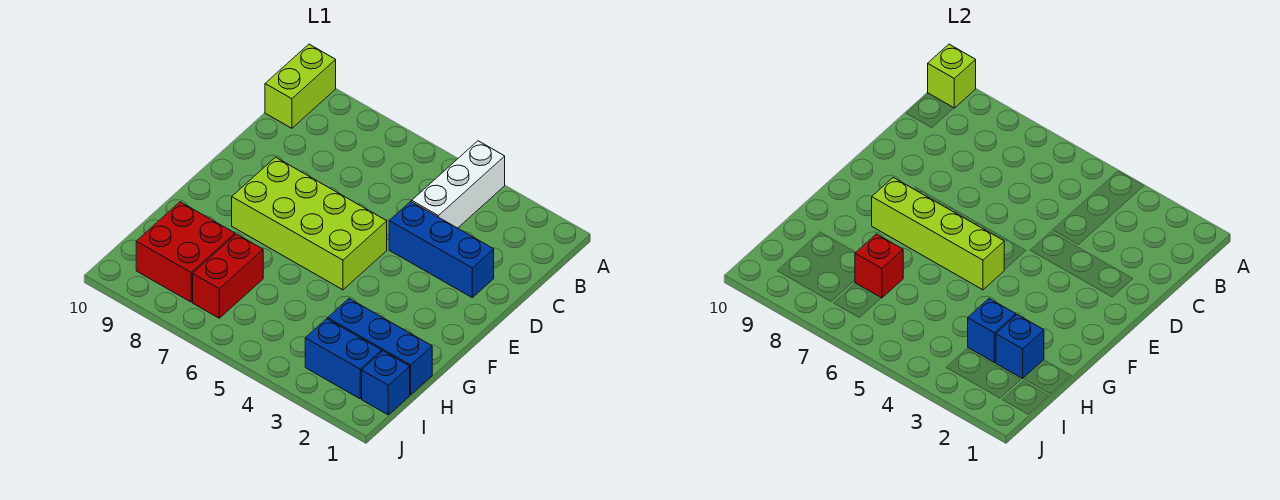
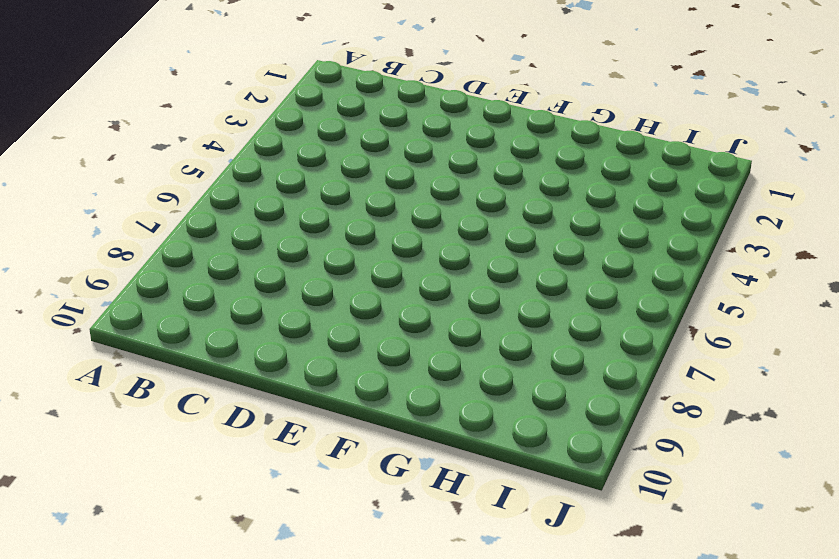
none -> white 1x3 brick [412,141,505,228]
none -> lime 1x2 brick [265,44,336,128]
none -> blue 1x3 brick [389,201,494,298]

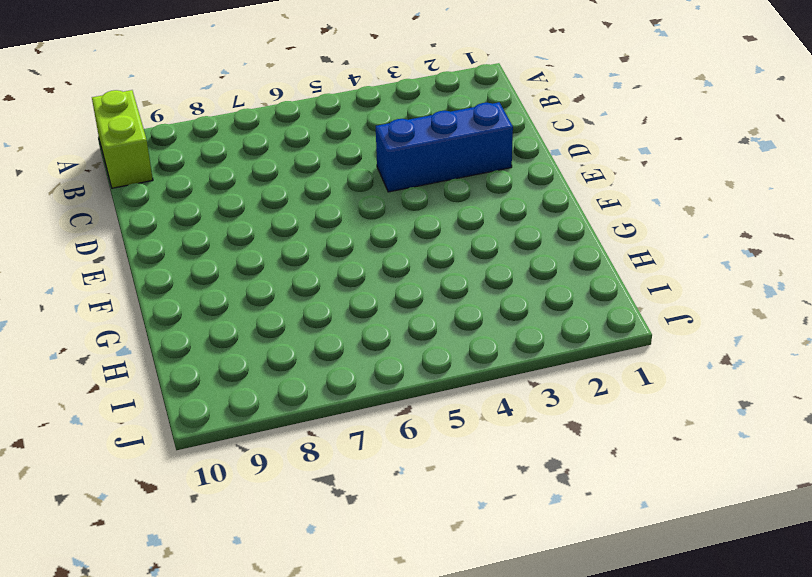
none -> white 1x3 brick [412,141,505,228]
none -> lime 2x4 brick [232,157,387,290]
none -> blue 1x3 brick [328,299,432,395]

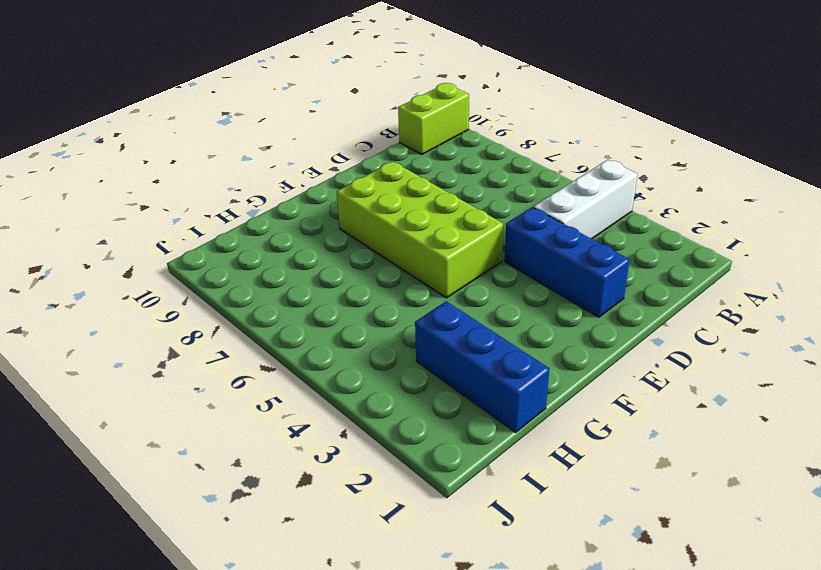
none -> red 1x2 brick [193,234,263,318]
none -> red 2x2 brick [136,202,235,302]
none -> blue 1x1 brick [362,351,410,415]

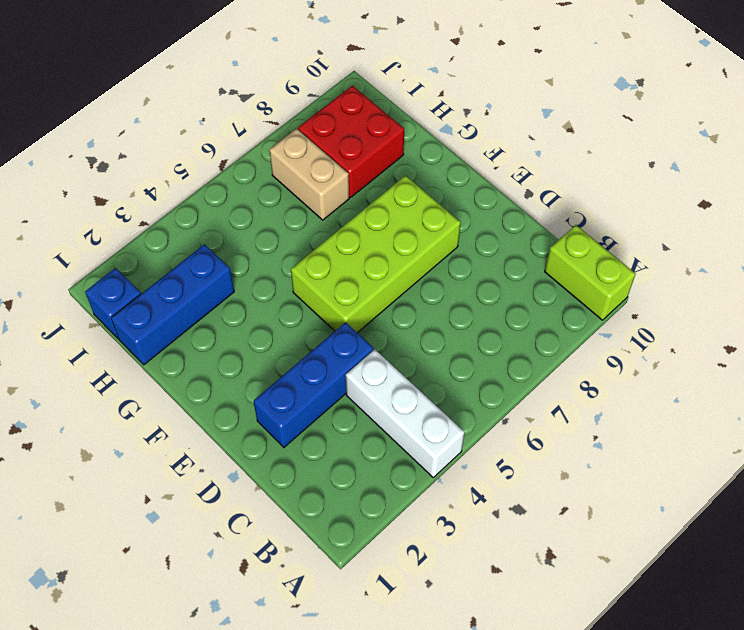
tan 1x2 brick [269,129,349,220] -> red 1x2 brick [193,234,263,318]
none -> blue 1x2 brick [305,319,382,399]
none -> lime 1x1 brick [928,44,976,108]
none -> lime 1x4 brick [872,178,1004,290]

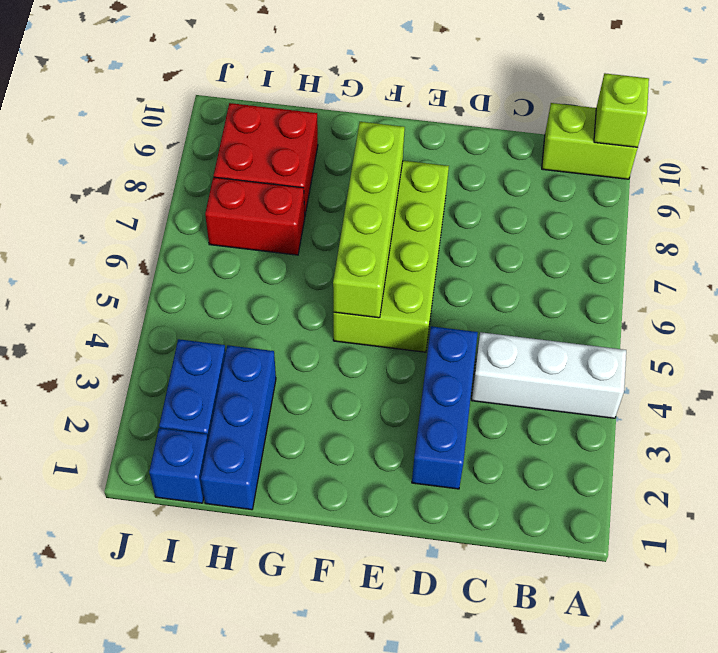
none -> blue 1x1 brick [996,315,1044,379]
none -> blue 1x1 brick [968,299,1016,362]
none -> red 1x1 brick [855,234,903,298]

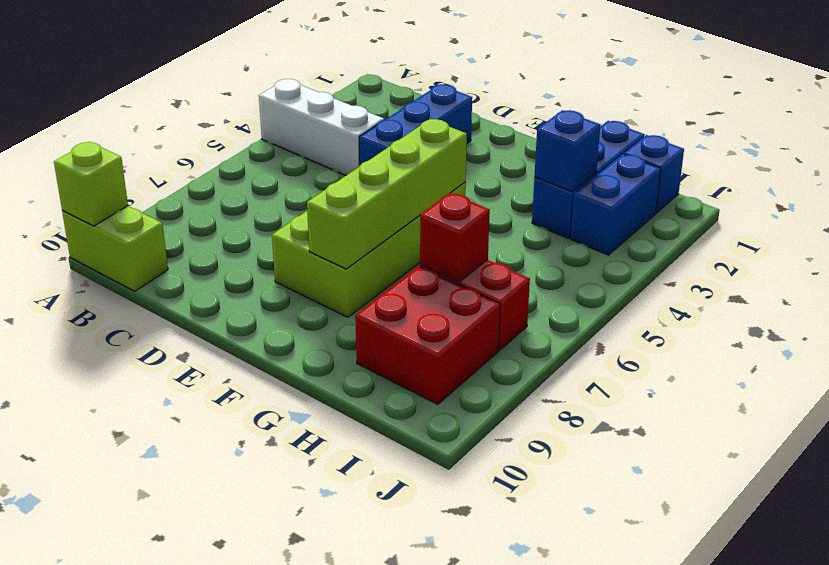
none -> blue 1x1 brick [996,315,1044,379]

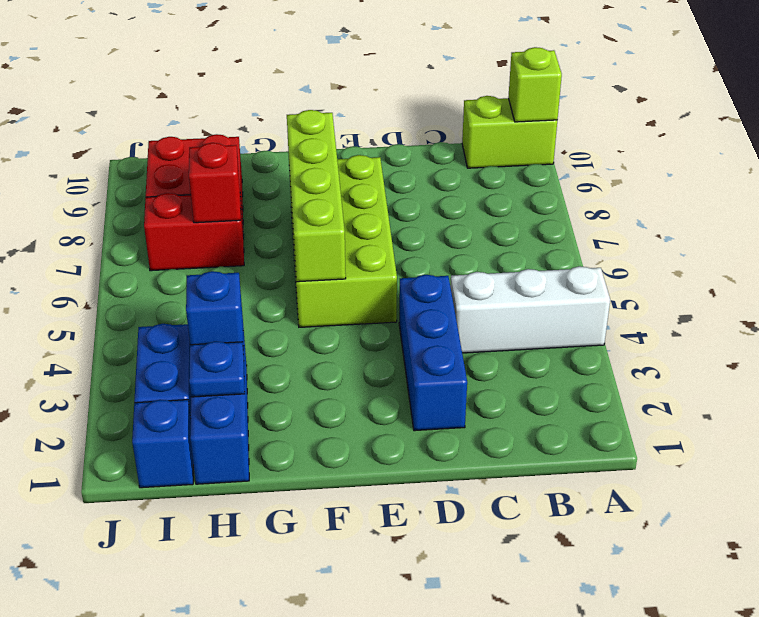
blue 1x1 plate [189,341,245,397] -> blue 1x1 brick [996,315,1044,379]

